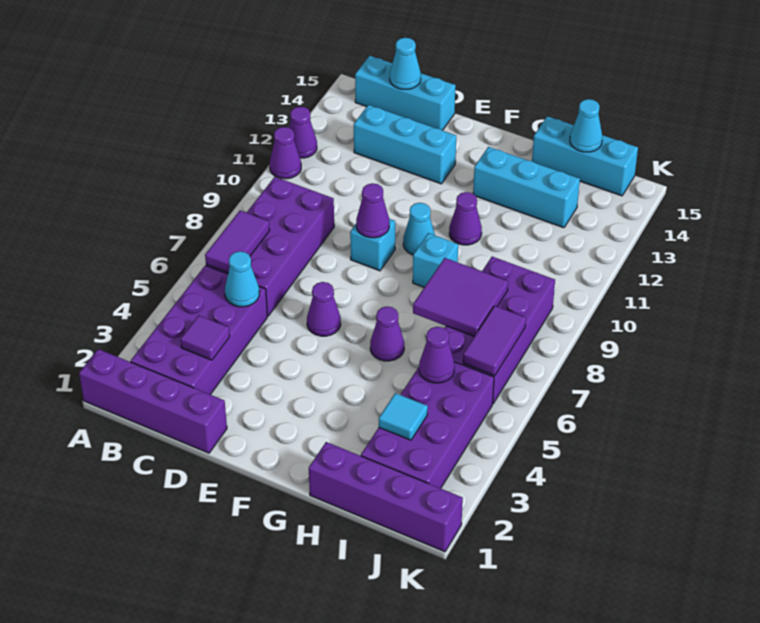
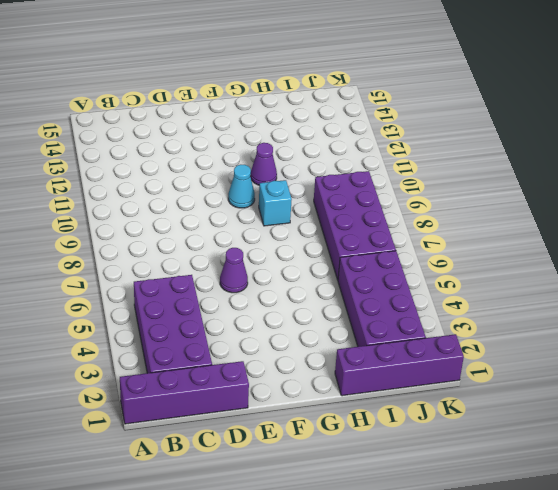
none -> purple 1x1 cone [270,127,301,179]
none -> purple 1x1 cone [289,107,317,158]
none -> purple 2x4 brick [206,177,334,316]

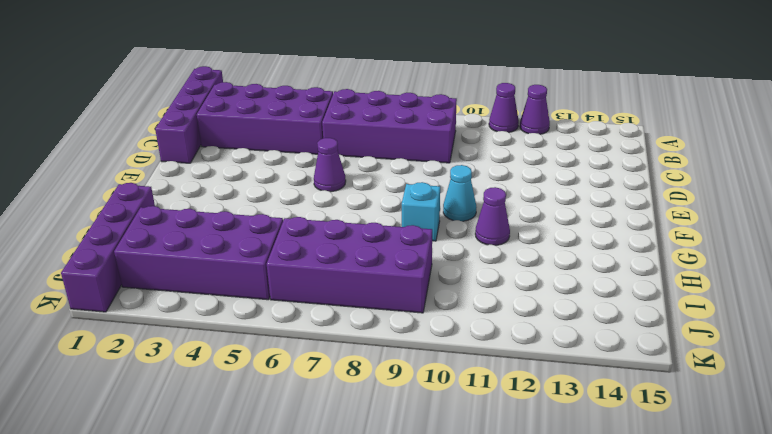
none -> cyan 1x3 brick [355,56,456,130]
none -> cyan 1x3 brick [354,105,456,184]
none -> cyan 1x1 brick [350,219,395,271]

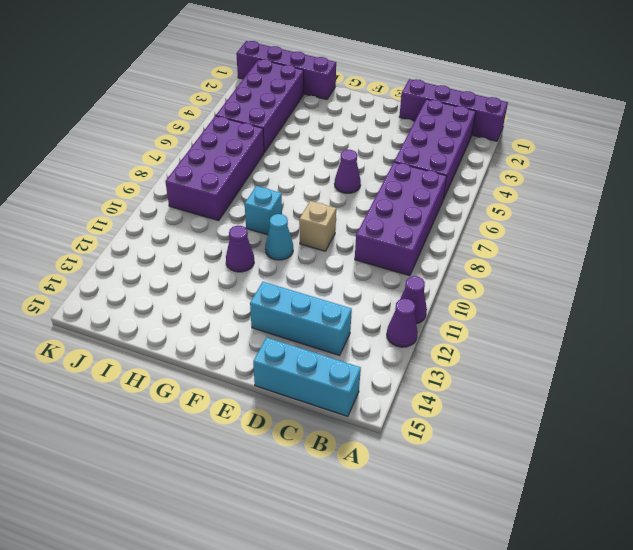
tan 1x1 brick [299,201,336,251] -> cyan 1x1 brick [350,219,395,271]
none -> purple 1x1 cone [370,307,404,361]
none -> cyan 1x3 brick [473,147,580,228]
none -> cyan 1x3 brick [532,116,638,196]

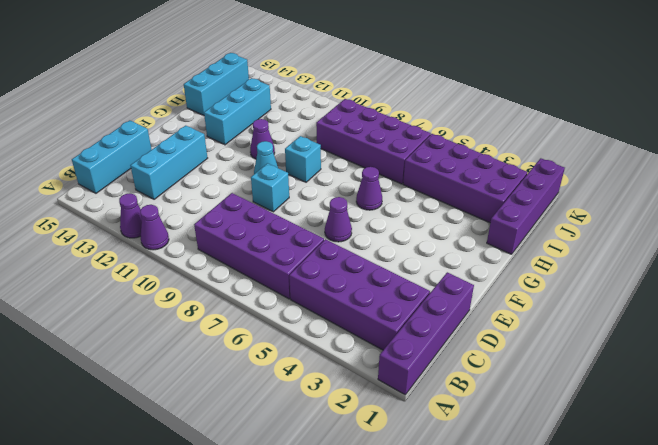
none -> purple 1x2 tile [205,211,270,273]
none -> purple 1x1 tile [181,315,230,360]
none -> cyan 1x1 cone [225,251,259,307]

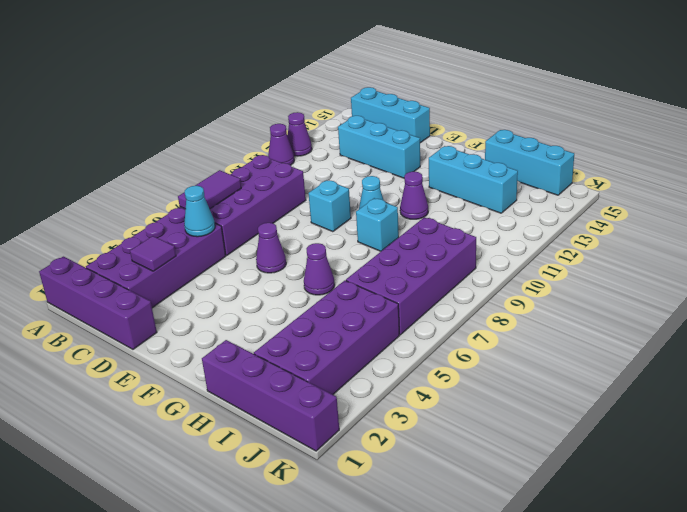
none -> cyan 1x1 cone [390,38,421,89]
none -> purple 1x1 cone [356,183,389,238]
none -> purple 2x2 tile [413,258,508,336]

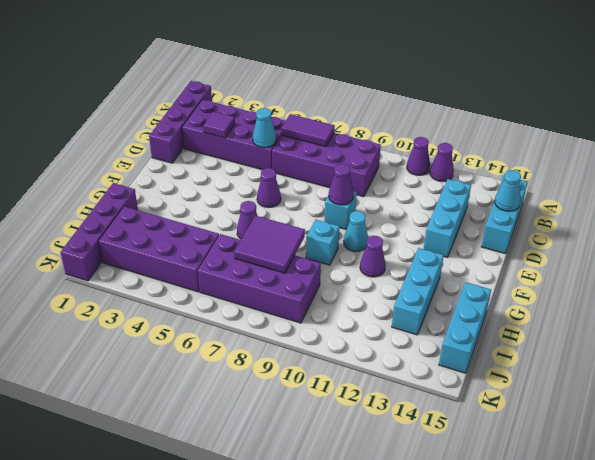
none -> cyan 1x1 tile [379,393,428,440]
none -> purple 1x1 cone [419,327,454,383]
none -> cyan 1x1 cone [570,99,602,152]

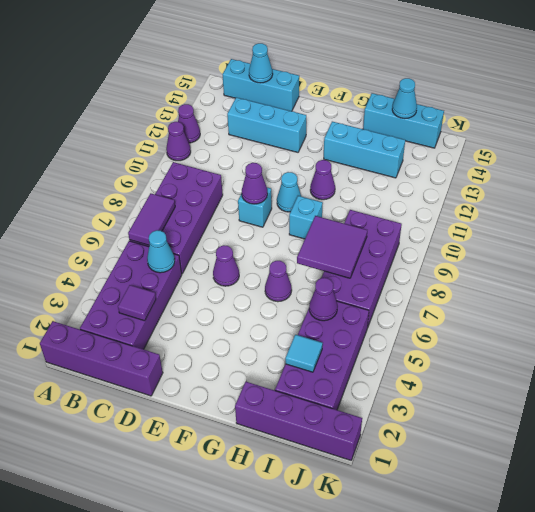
none -> purple 1x2 tile [463,306,526,376]

